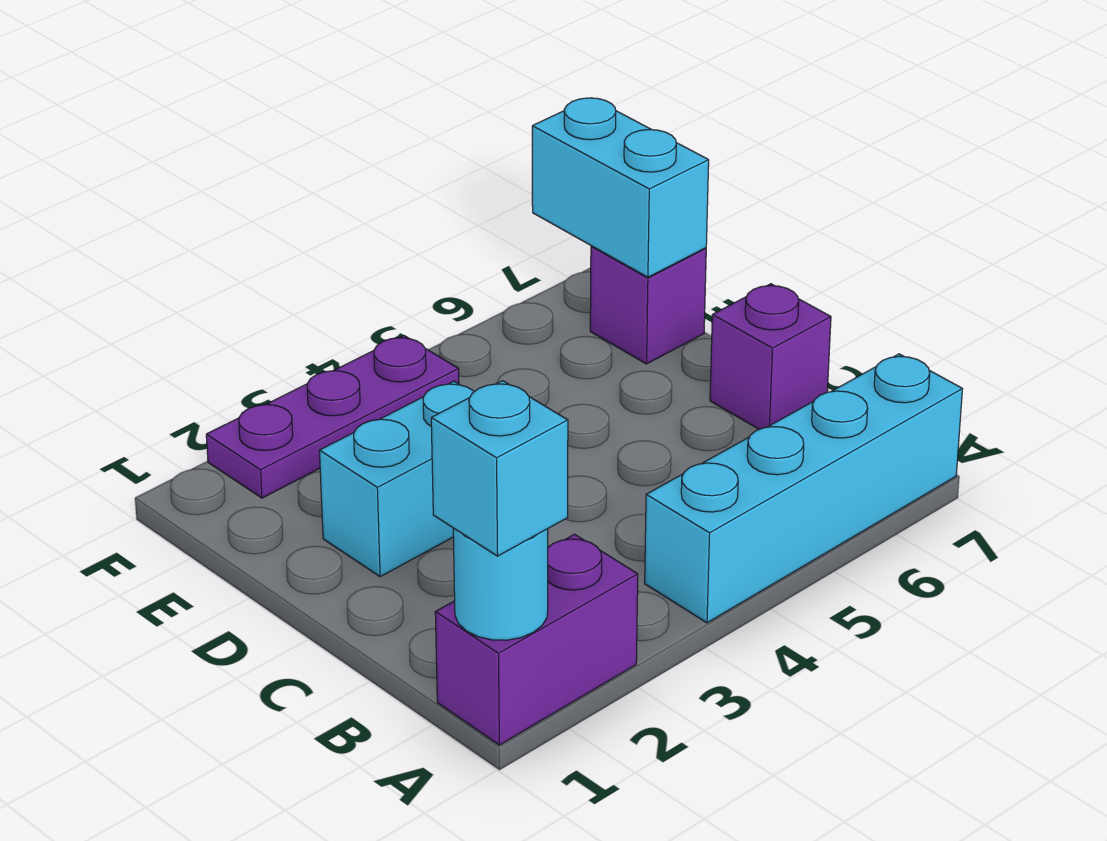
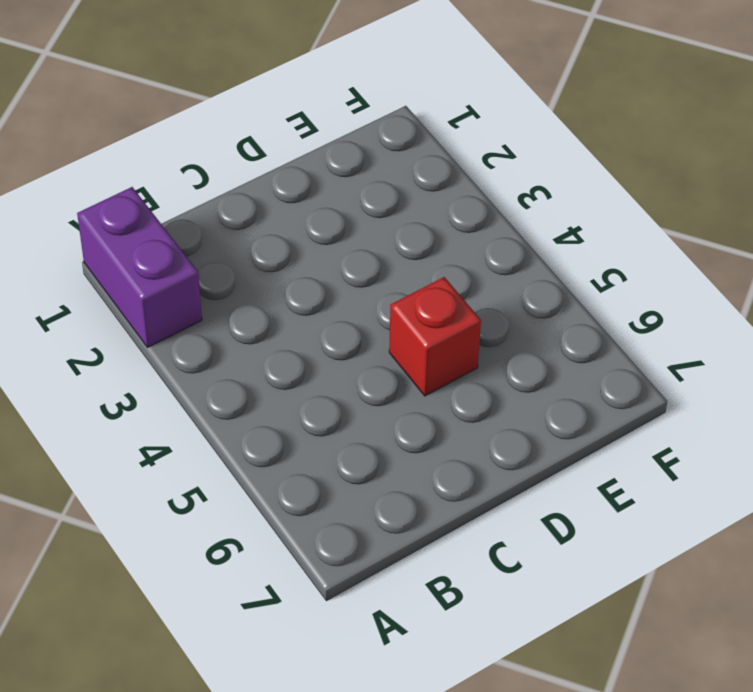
red 1x1 brick [389,277,481,396] -> none
none -> cyan 1x4 brick [645,354,962,623]
none -> purple 1x1 brick [710,284,831,429]

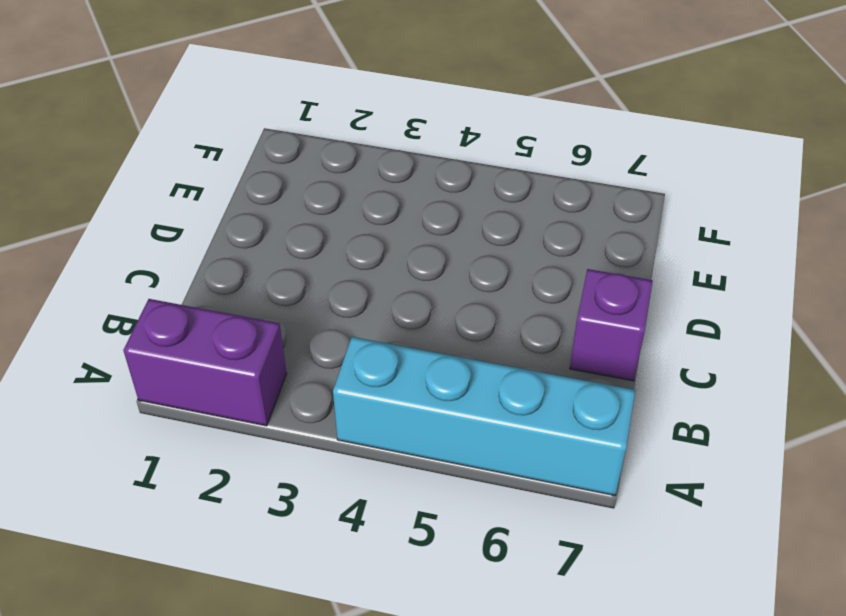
none -> cyan 1x2 brick [319,381,474,577]
none -> purple 1x1 brick [590,246,706,364]

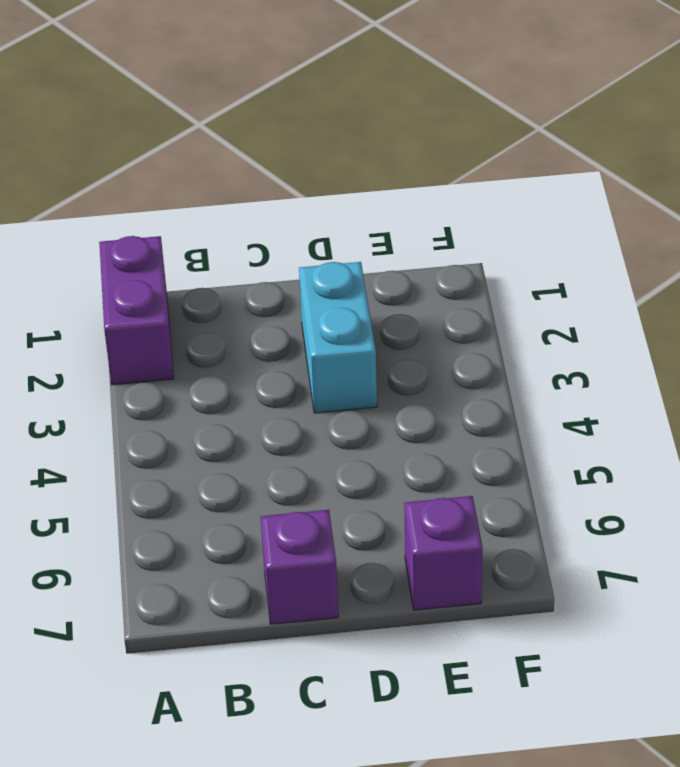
none -> cyan 1x4 brick [645,354,962,623]
none -> purple 1x3 plate [206,336,459,498]

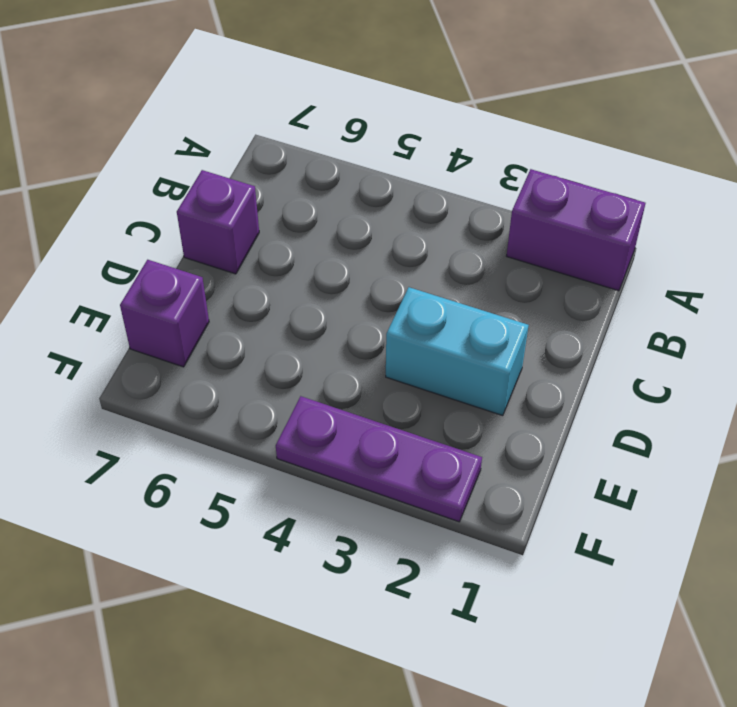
none -> cyan 1x4 brick [645,354,962,623]
none -> cyan 1x1 round brick [453,528,548,640]

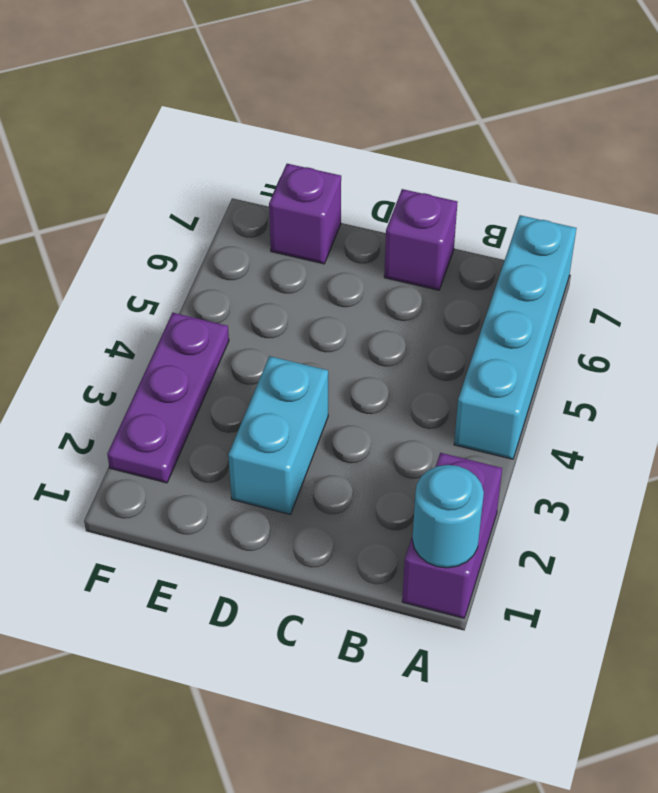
none -> cyan 1x2 brick [532,98,709,277]
none -> cyan 1x1 brick [431,381,568,556]

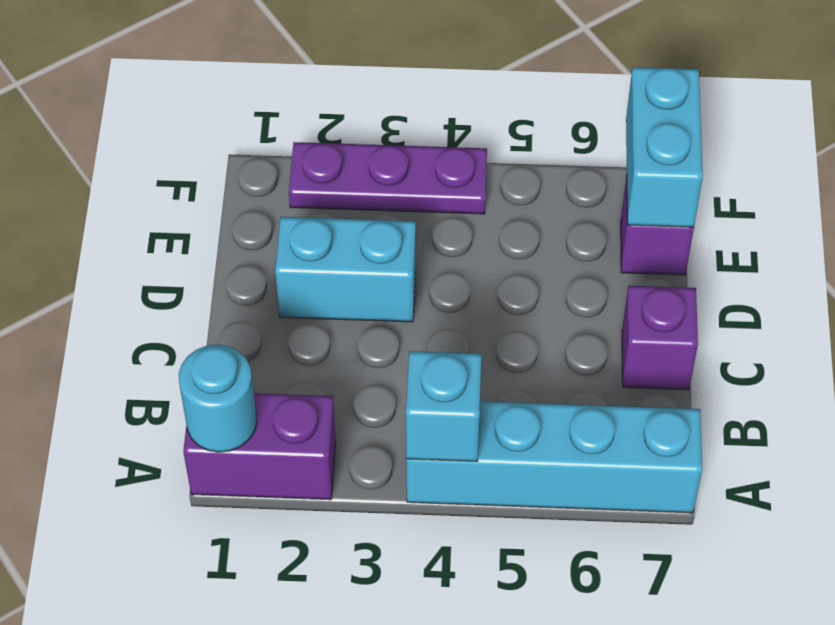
cyan 1x1 brick [406,351,481,462] -> cyan 1x1 brick moved to [431,381,568,556]

